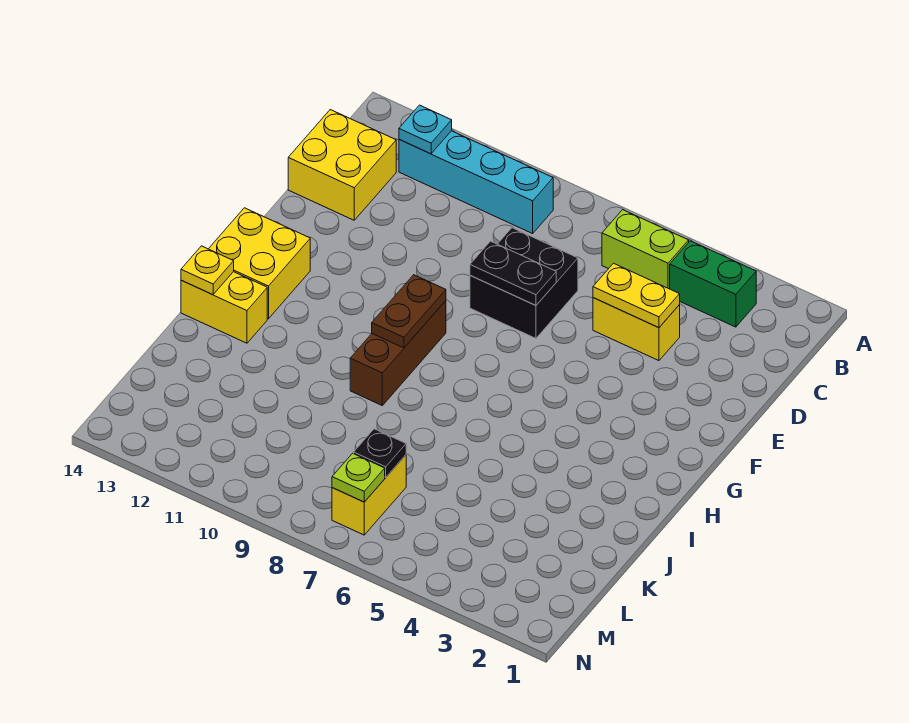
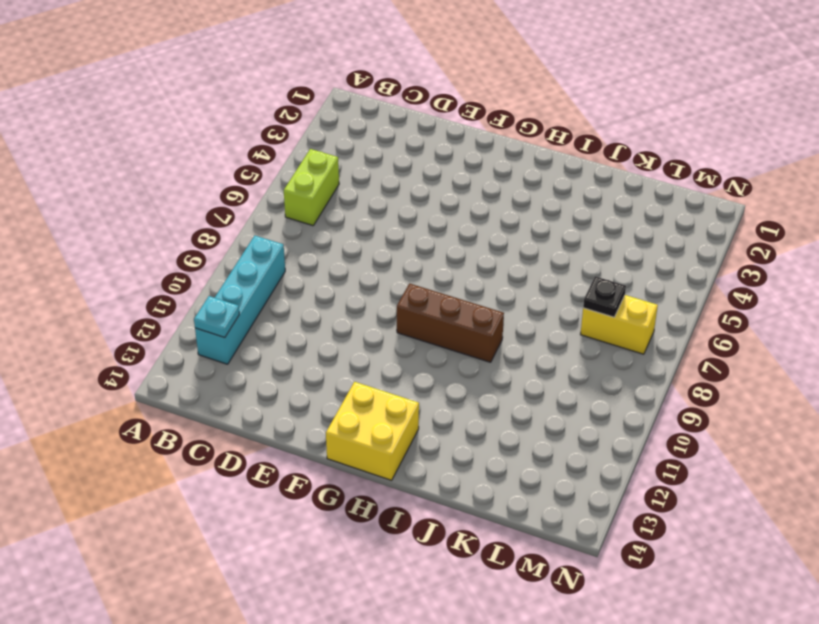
none -> green 1x2 brick [670,241,756,327]
none -> yellow 2x2 brick [288,110,396,220]
none -> yellow 1x2 brick [593,298,680,361]

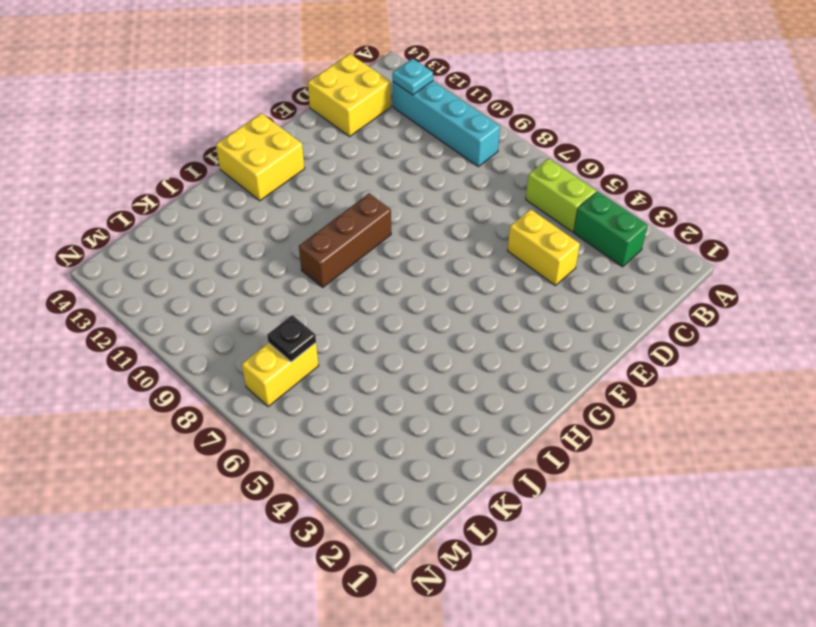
none -> black 2x2 brick [470,228,578,338]
none -> yellow 1x2 brick [181,272,267,343]
none -> yellow 1x2 plate [593,263,680,328]

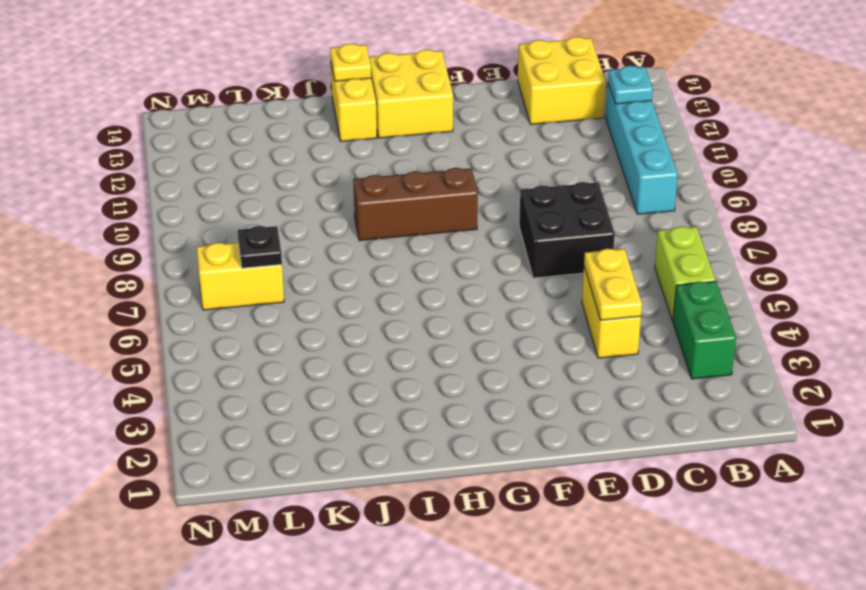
none -> black 1x2 plate [470,241,556,305]
none -> brown 1x2 plate [372,275,446,348]
none -> lime 1x1 plate [332,453,385,502]

